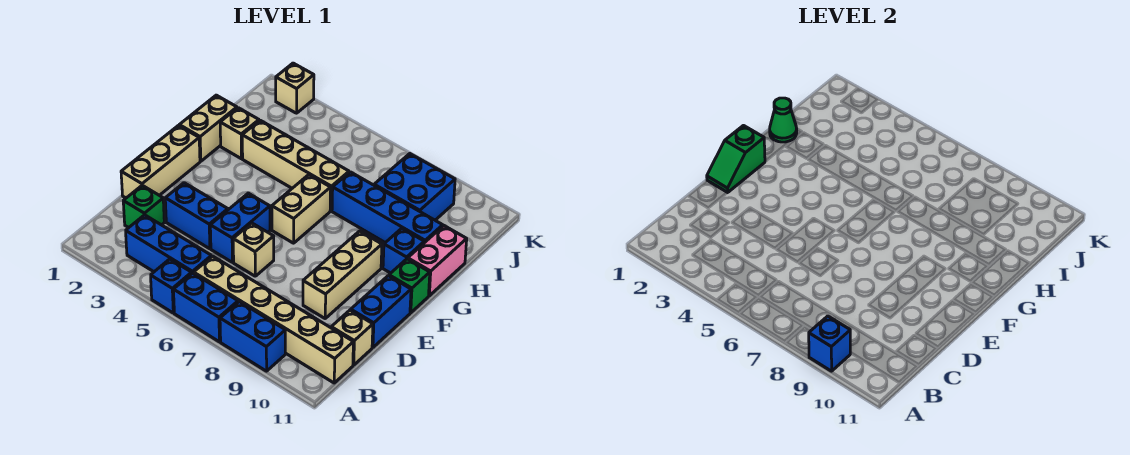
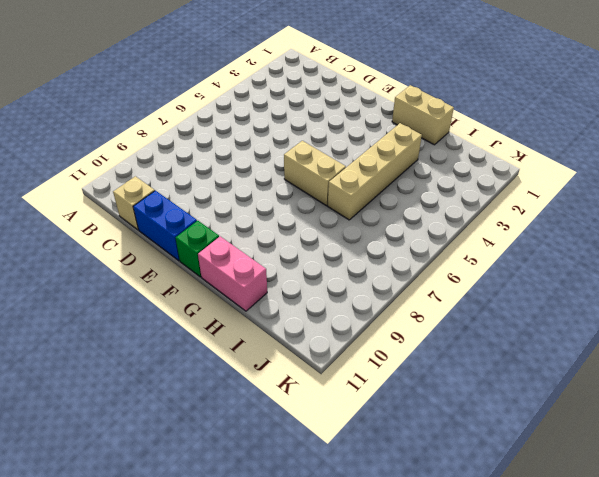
none -> blue 1x1 brick [151,259,192,313]
none -> blue 1x2 brick [173,273,238,342]
none -> blue 1x2 brick [220,302,285,371]

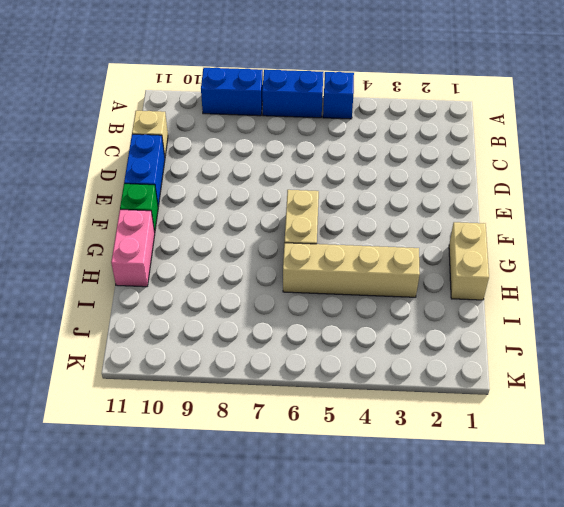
none -> blue 1x3 brick [126,215,211,273]
none -> tan 1x6 brick [194,256,353,383]
none -> green 1x1 brick [123,185,164,228]

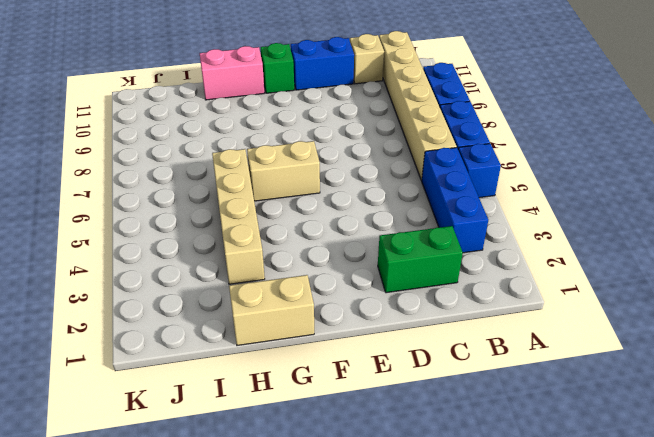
green 1x2 brick [378,226,463,293] -> green 1x1 brick [123,185,164,228]
none -> tan 1x3 brick [121,126,200,198]
none -> blue 1x2 brick [165,183,228,249]
none -> blue 1x2 brick [210,193,270,262]

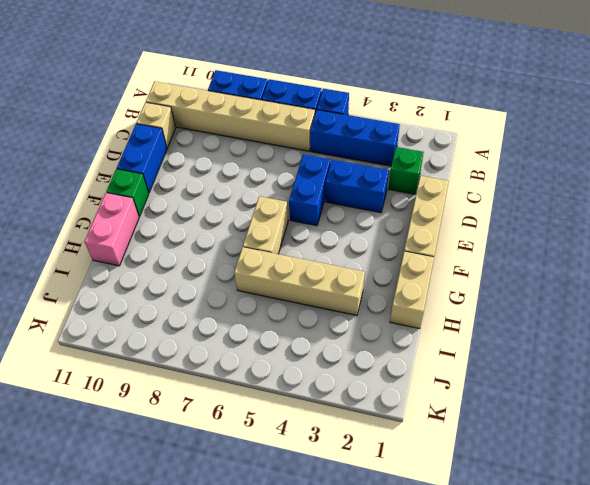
none -> tan 1x1 brick [233,223,274,276]
none -> tan 1x3 brick [303,231,382,318]
none -> blue 1x1 brick [383,228,424,273]

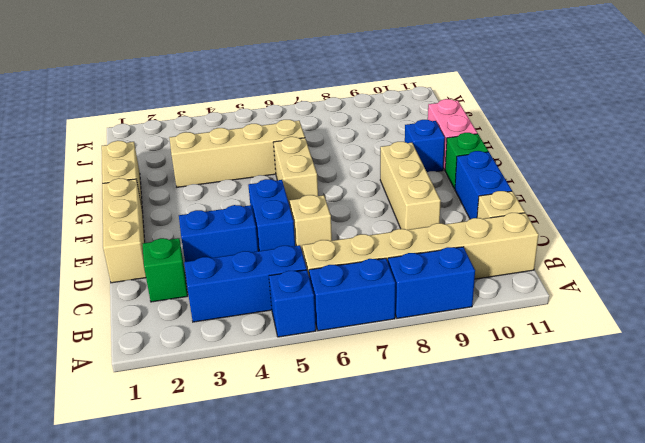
none -> tan 1x1 brick [220,108,259,159]
none -> blue 1x4 brick [332,172,443,243]
none -> blue 2x2 brick [374,154,455,220]

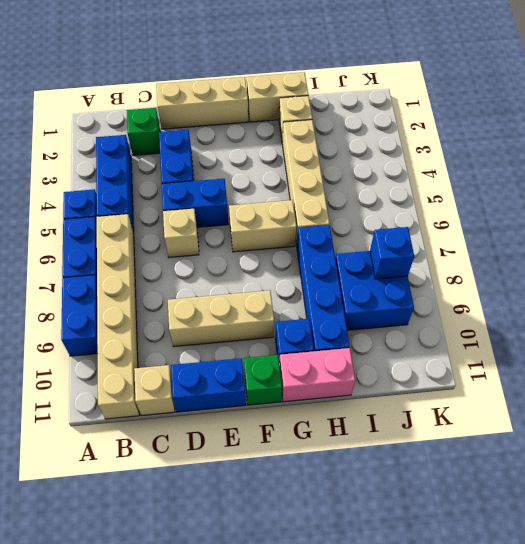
blue 1x1 brick [370,227,414,279] -> blue 1x1 brick moved to [809,316,850,371]
none -> tan 1x1 brick [276,63,314,113]
none -> green 1x2 slope [707,126,765,193]
none -> green 1x1 cone [770,98,797,142]

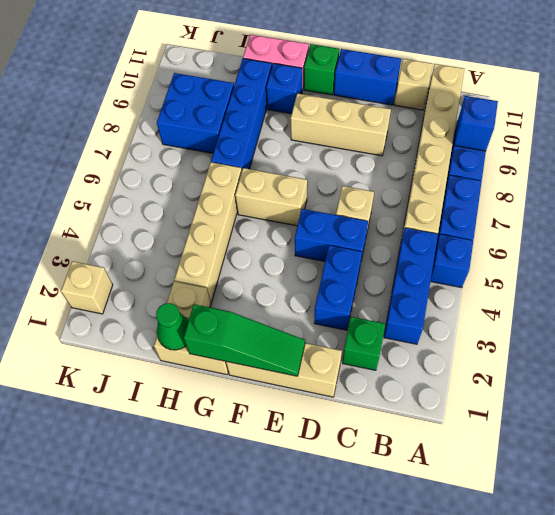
green 1x3 slope [184,304,305,376] -> green 1x2 slope [707,126,765,193]

